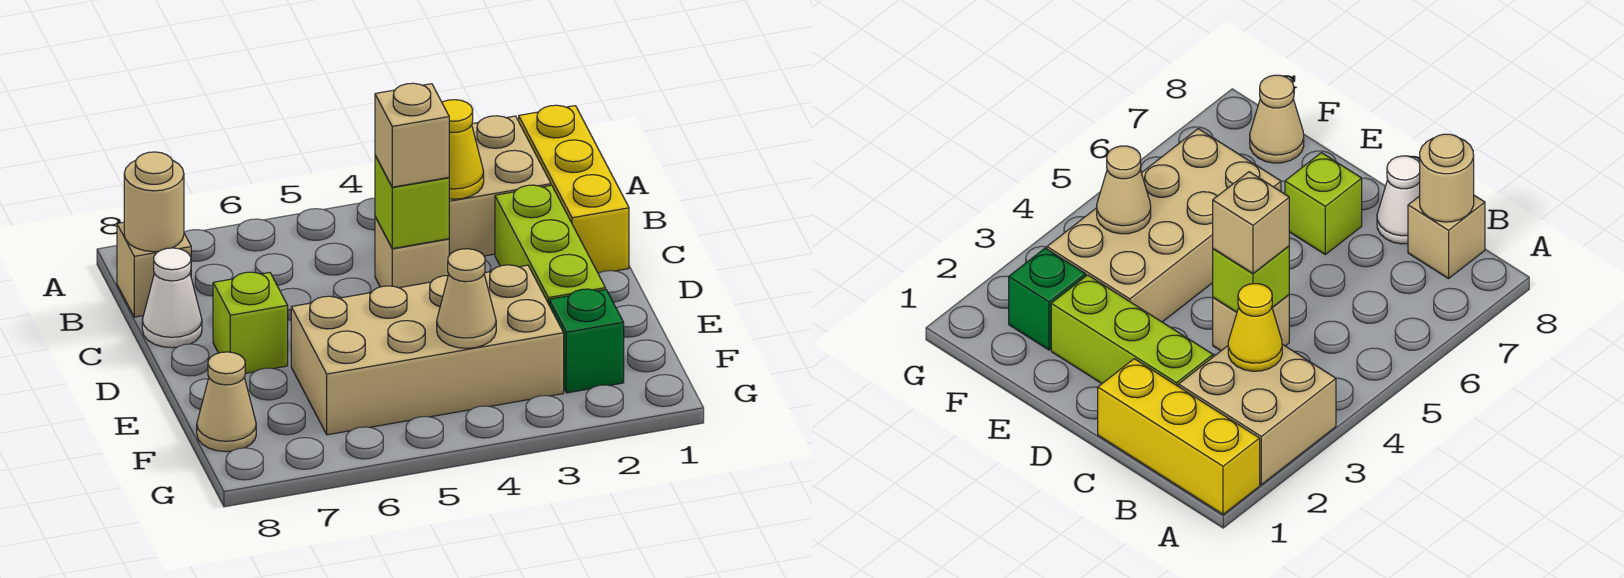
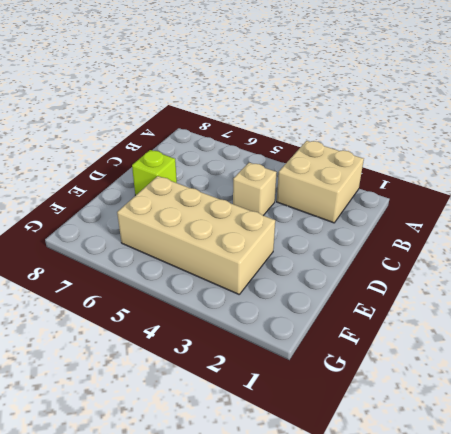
none -> yellow 1x3 brick [519,105,629,273]
none -> tan 1x1 brick [117,222,191,317]
none -> lime 1x3 brick [495,185,605,304]

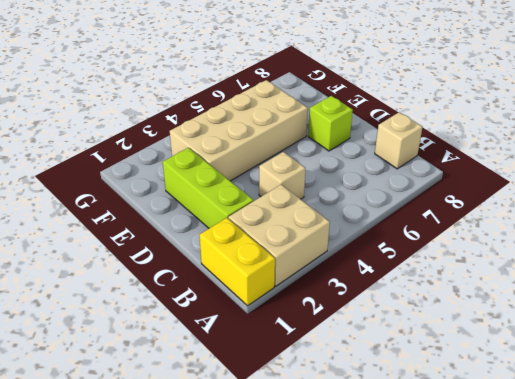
yellow 1x2 brick [200,218,275,306] -> yellow 1x3 brick [519,105,629,273]
none -> white 1x1 cone [142,248,202,348]
none -> green 1x1 brick [549,289,624,393]
none -> tan 1x1 cone [197,352,256,452]

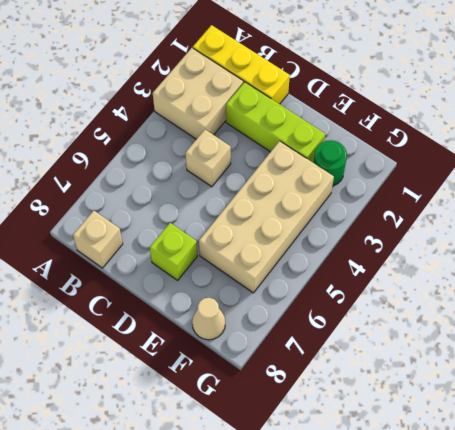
green 1x1 round brick [314,140,347,186] -> green 1x1 brick [549,289,624,393]
none -> white 1x1 cone [142,248,202,348]
none -> yellow 1x1 cone [442,100,484,199]
none -> tan 1x1 round brick [124,152,184,252]

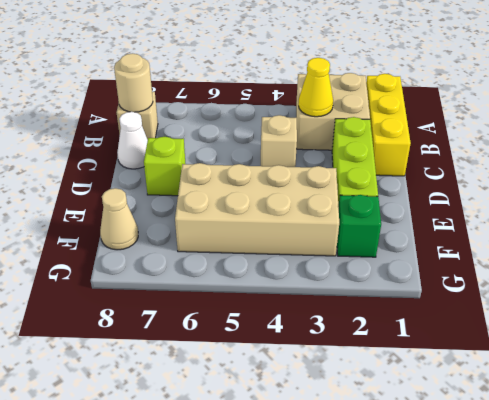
none -> lime 1x1 brick [375,156,449,249]
none -> tan 1x1 cone [437,249,496,348]
none -> tan 1x1 brick [375,83,449,187]

